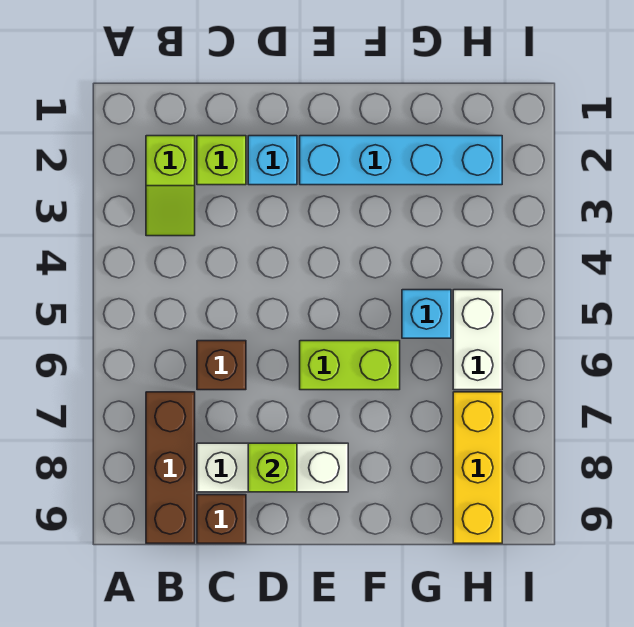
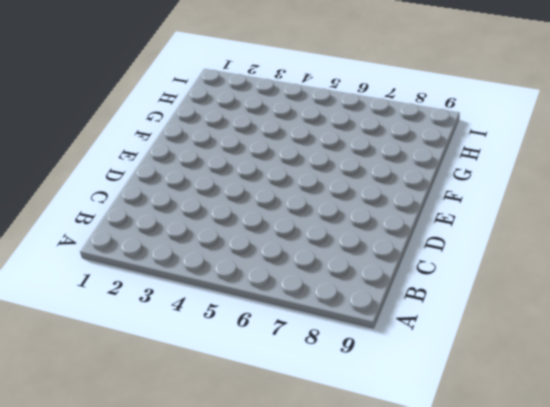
none -> lime 1x2 slope [146,136,195,236]
none -> brown 1x3 brick [146,392,195,543]
none -> lime 1x1 brick [197,136,246,185]

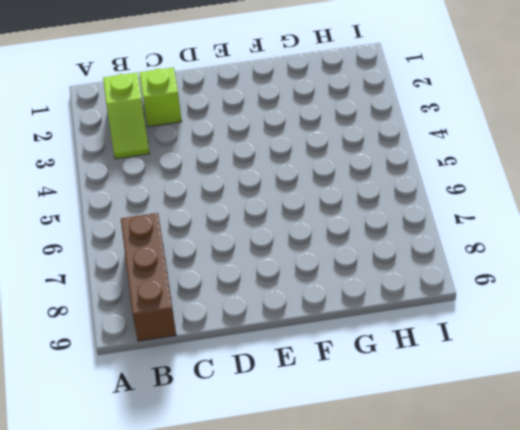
none -> brown 1x1 brick [197,341,246,390]
none -> white 1x3 brick [197,443,348,492]
none -> brown 1x1 brick [197,495,246,543]

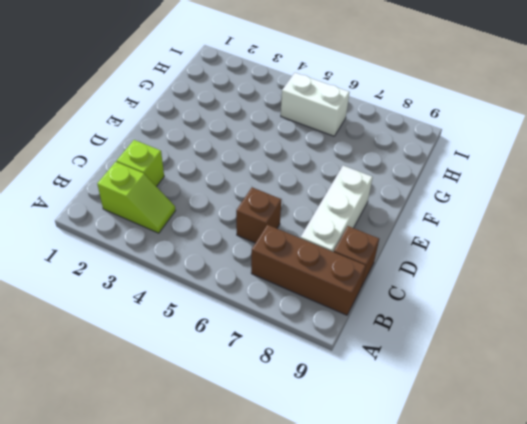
none -> cyan 1x1 brick [248,136,297,185]
none -> cyan 1x4 brick [300,136,502,185]
none -> lime 1x2 brick [300,341,400,390]

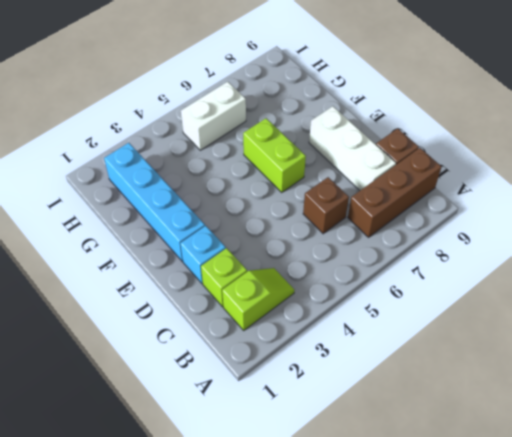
none -> cyan 1x1 brick [402,290,451,338]
none -> yellow 1x3 brick [453,392,502,543]
none -> lime 1x1 brick [248,443,297,492]

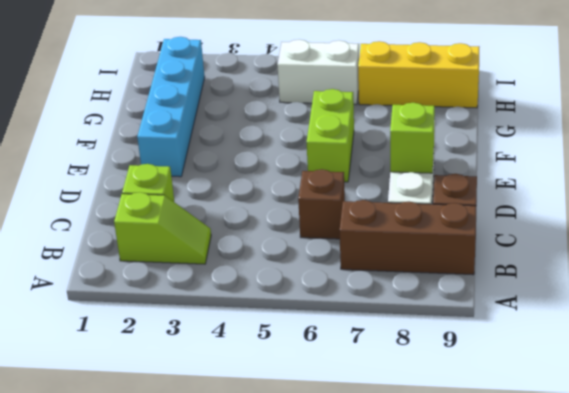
none -> cyan 1x1 brick [248,136,297,185]
none -> cyan 1x1 brick [402,290,451,338]

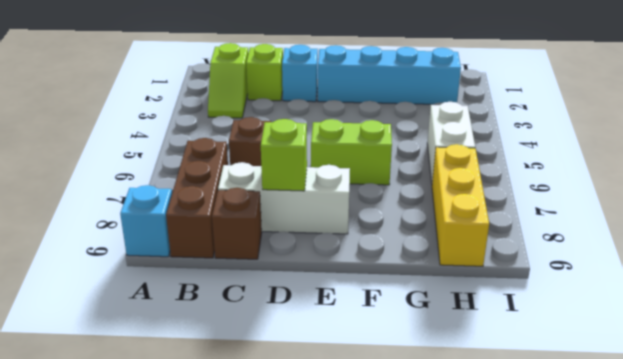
cyan 1x1 brick [120,185,172,257] -> cyan 1x1 brick moved to [402,290,451,338]

